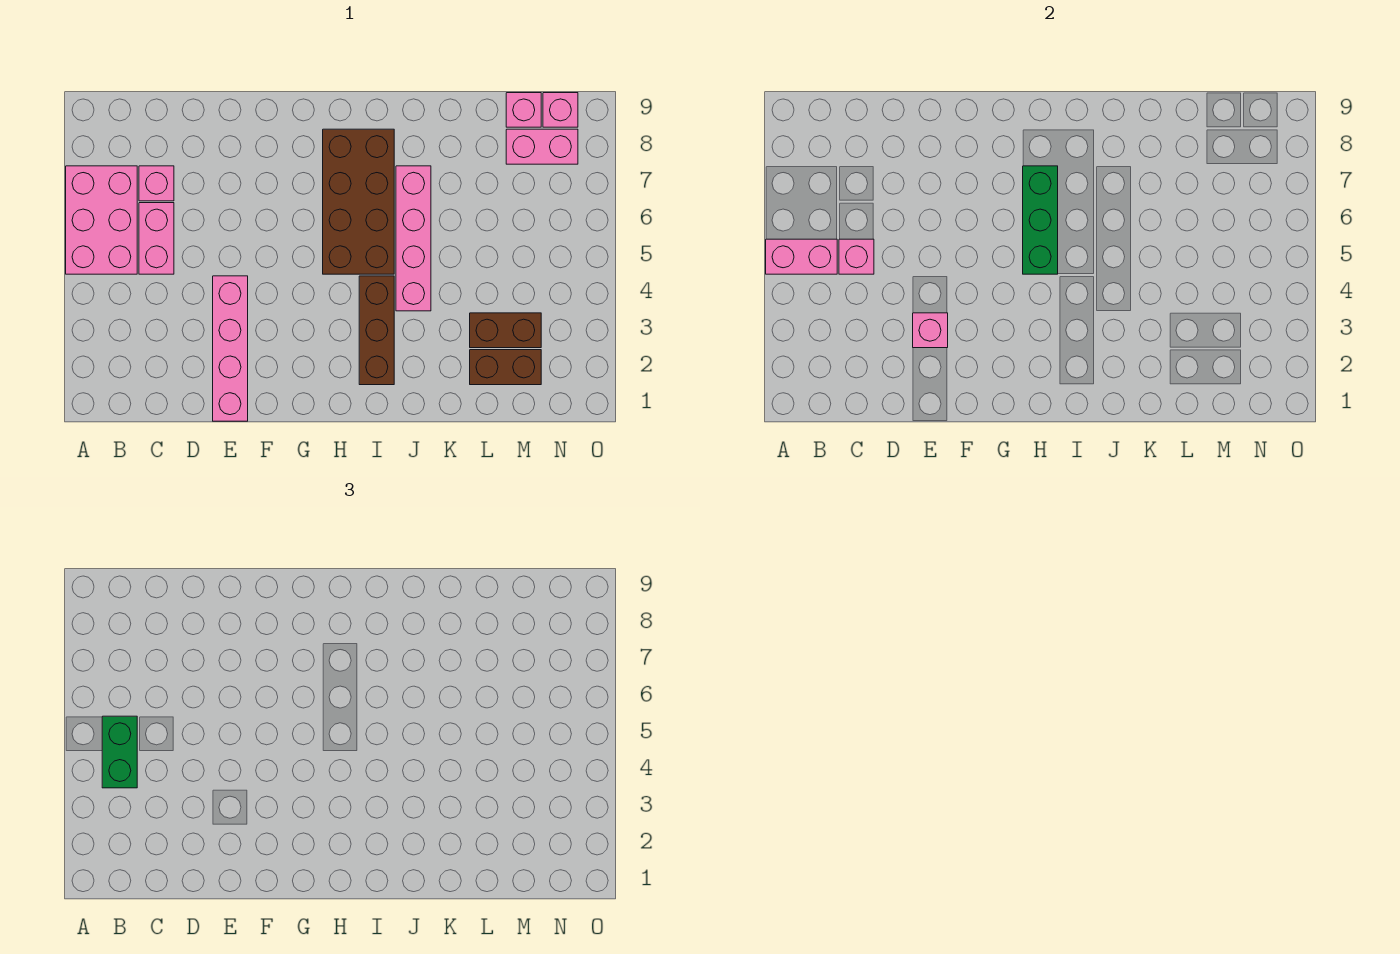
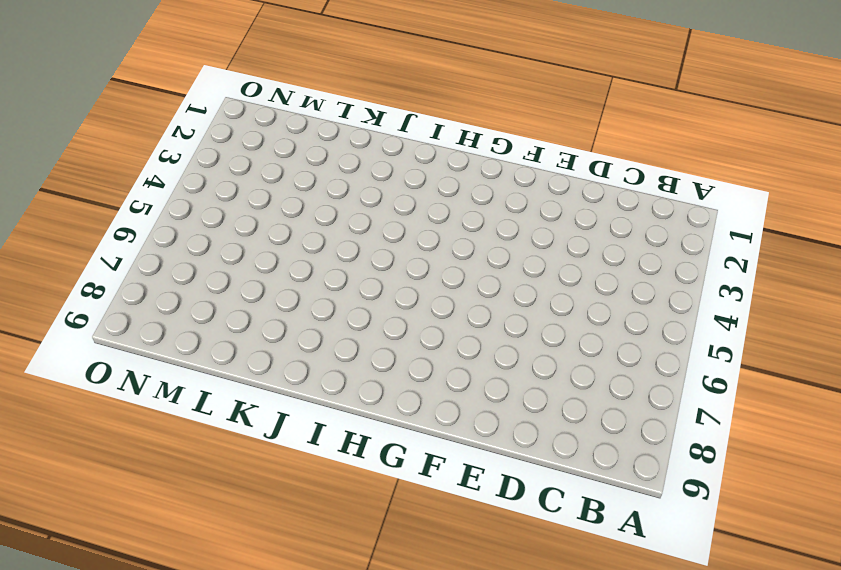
none -> pink 2x3 brick [66,166,137,274]
none -> pink 1x2 brick [139,203,174,274]
none -> pink 1x1 brick [139,166,174,201]

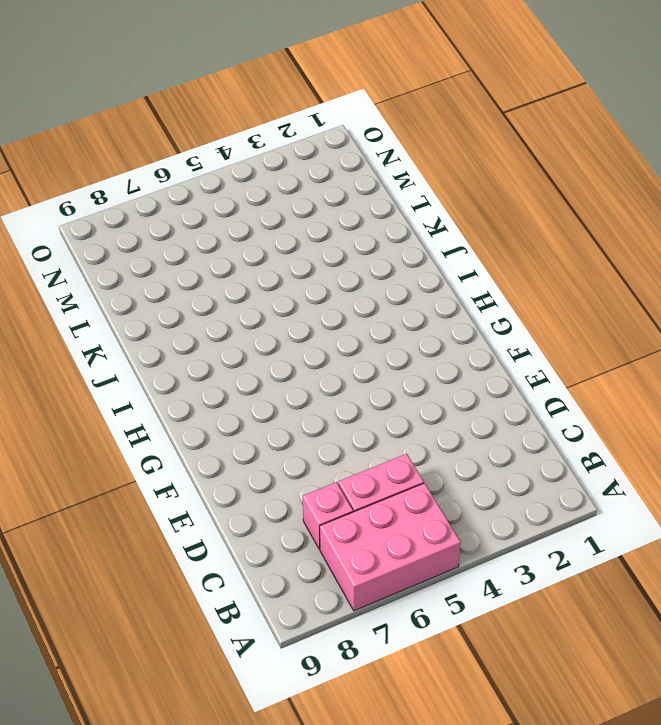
none -> pink 1x4 brick [213,276,248,421]
none -> brown 2x4 brick [323,129,394,274]
none -> brown 1x3 brick [359,276,394,385]

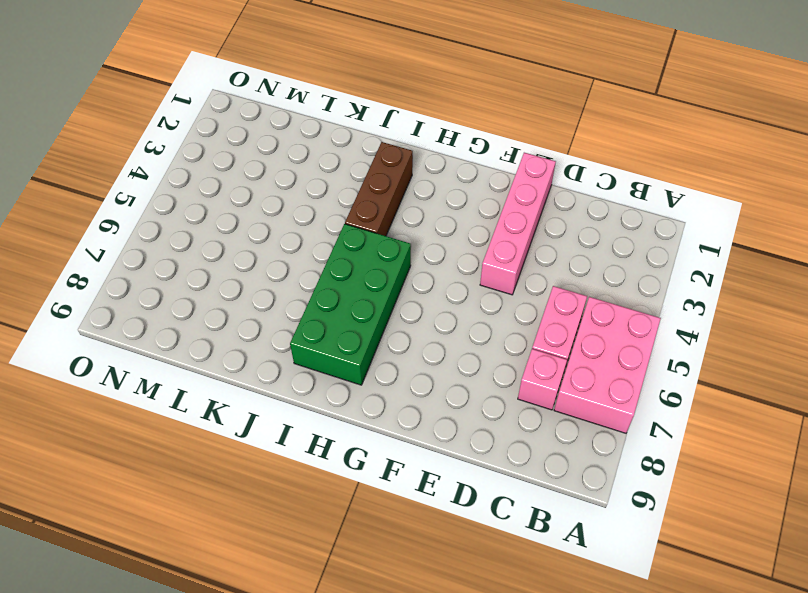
green 2x4 brick [290,224,411,385] -> brown 2x4 brick [323,129,394,274]
none -> pink 1x4 brick [396,166,431,311]
none -> brown 1x2 brick [470,350,541,385]
none -> brown 1x2 brick [470,313,541,348]

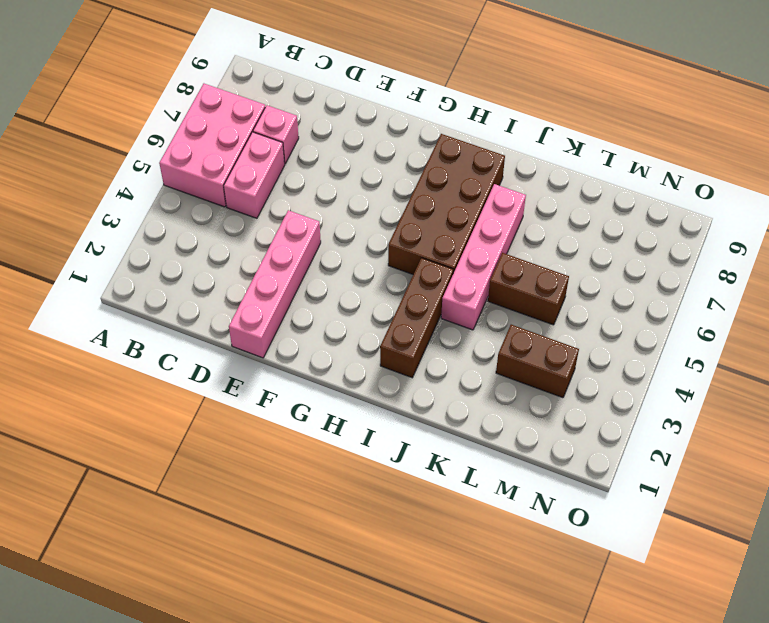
brown 1x2 brick [488,253,569,325] -> brown 1x2 brick moved to [470,350,541,385]
none -> pink 1x2 brick [506,129,578,164]
none -> pink 1x1 brick [506,93,541,127]
none -> pink 1x1 brick [543,93,578,127]

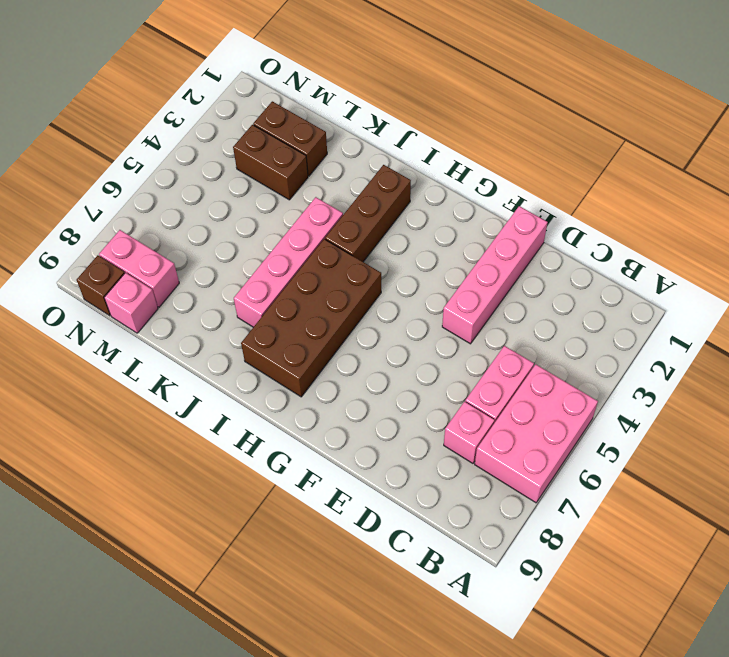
brown 1x1 brick [77,255,125,316] -> pink 1x1 brick [543,93,578,127]
none -> pink 1x2 brick [766,239,837,274]
none -> pink 1x1 brick [839,239,874,274]
none -> pink 1x1 brick [913,313,948,348]

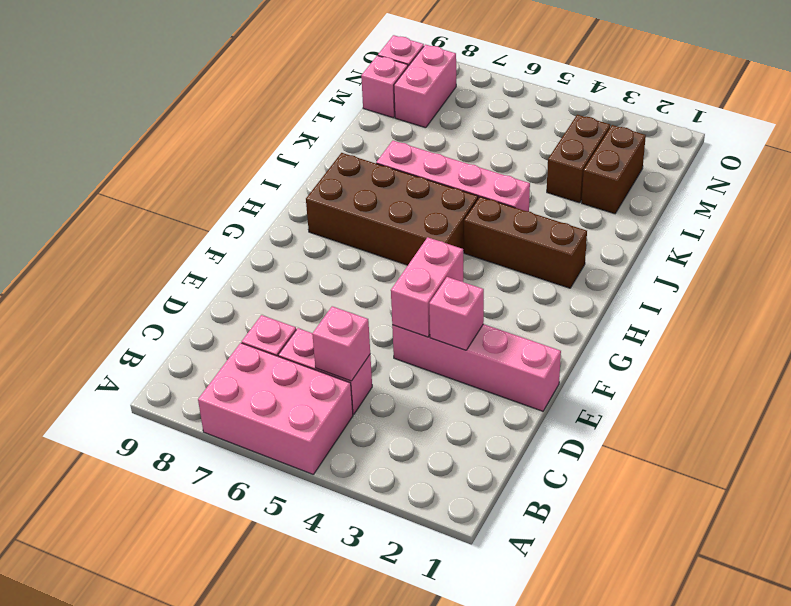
pink 1x2 brick [391,237,463,337] -> pink 1x2 brick moved to [766,239,837,274]
none -> green 1x3 brick [1023,166,1058,274]
none -> green 1x2 brick [102,716,137,788]

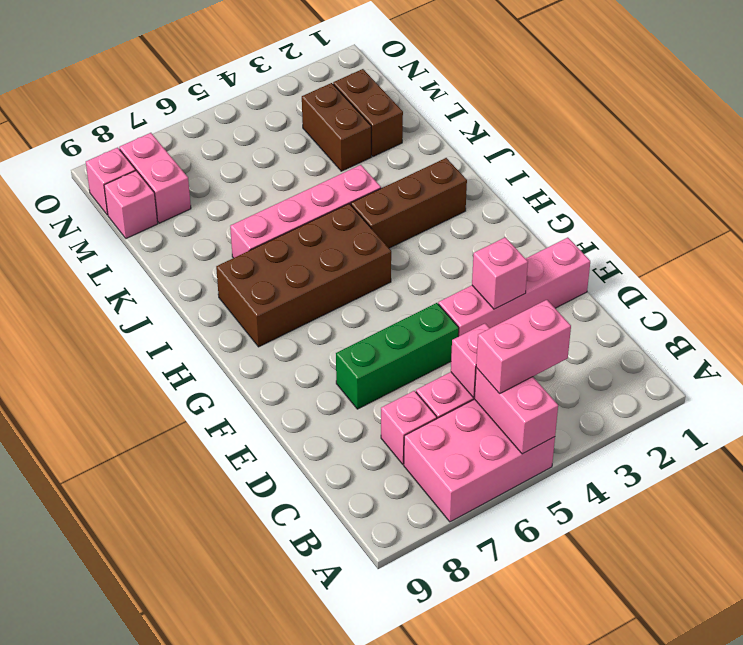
pink 1x2 brick [476,300,571,394] -> green 1x2 brick [102,716,137,788]
green 1x3 brick [336,303,459,409] -> green 1x3 brick moved to [1023,166,1058,274]

